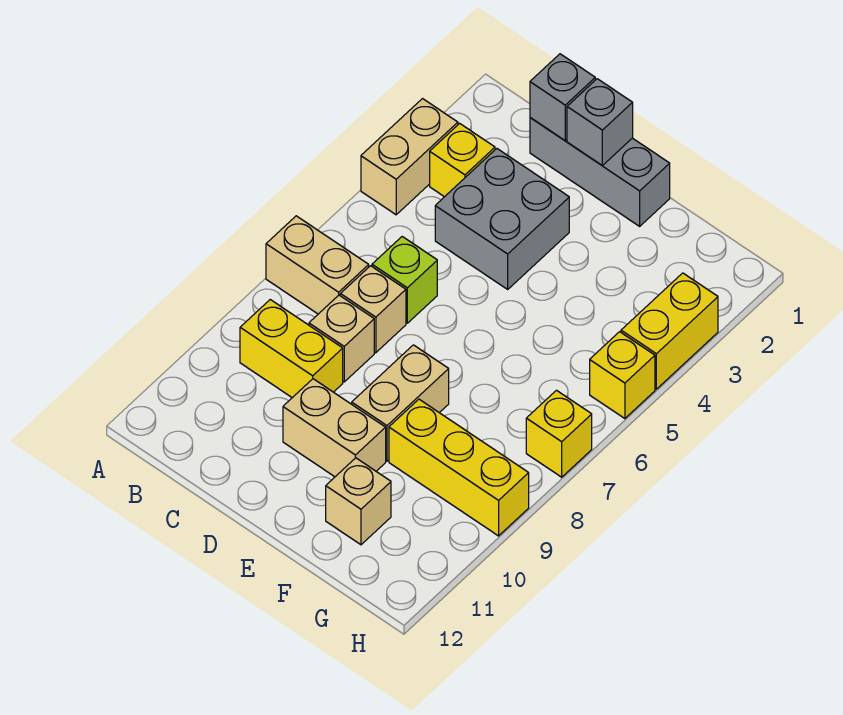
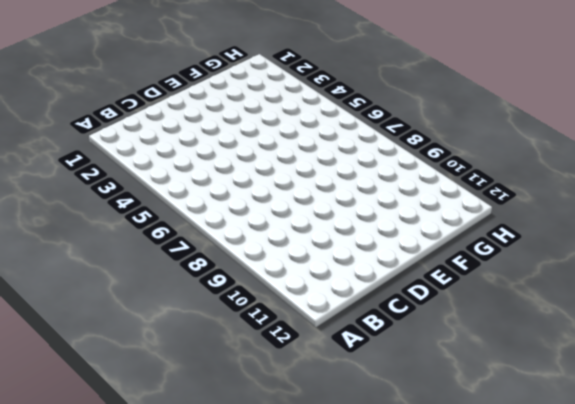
none -> tan 1x2 brick [361,99,458,215]
none -> tan 1x2 brick [266,216,369,314]
none -> yellow 1x1 brick [430,123,495,197]

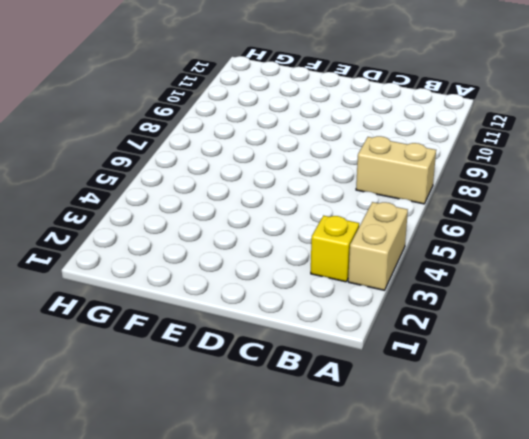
none -> yellow 1x2 brick [240,300,343,398]
none -> grey 1x3 brick [530,118,670,226]
none -> grey 2x2 brick [435,149,569,289]

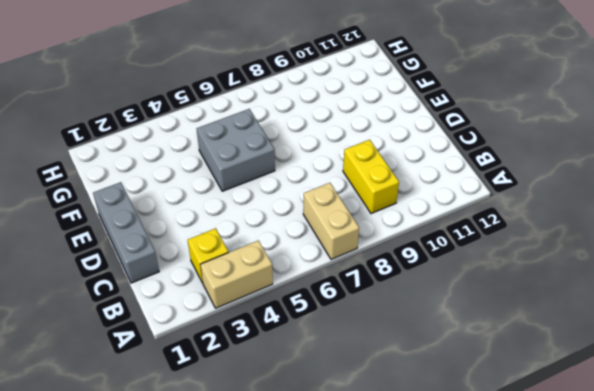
grey 2x2 brick [197,109,275,191] -> grey 2x2 brick moved to [435,149,569,289]
none -> lime 1x1 brick [372,237,437,323]
none -> tan 1x1 brick [340,266,406,353]
none -> tan 1x1 brick [309,295,374,382]

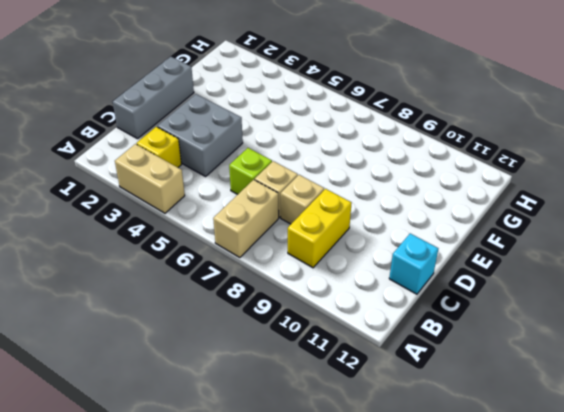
cyan 1x1 brick [389,233,438,294] -> none
none -> tan 1x2 brick [283,379,386,477]
none -> tan 1x2 brick [352,345,449,461]
none -> yellow 1x3 brick [389,399,529,536]

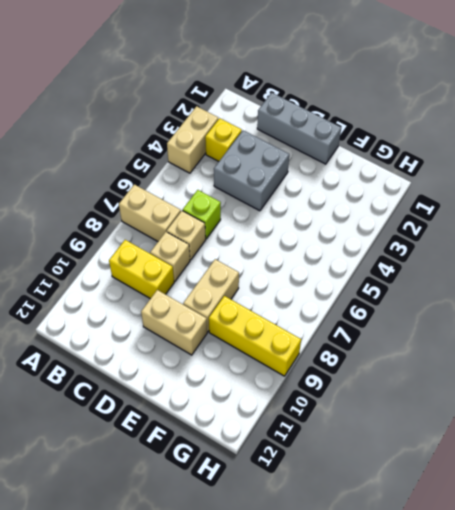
none -> tan 1x1 brick [326,458,391,545]
none -> yellow 1x2 brick [621,273,718,389]
none -> yellow 1x1 brick [590,332,655,419]

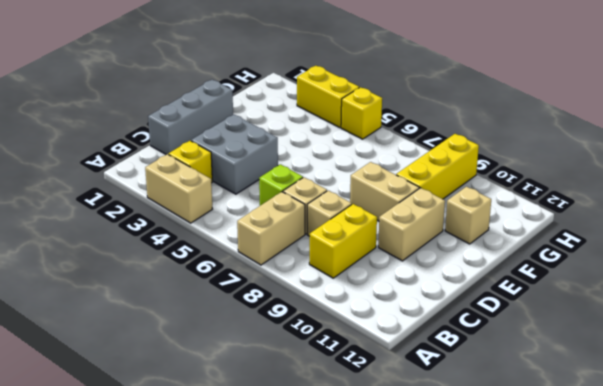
none -> yellow 1x1 brick [526,390,592,477]
none -> grey 1x1 brick [530,54,595,140]
none -> grey 1x1 brick [567,79,633,165]

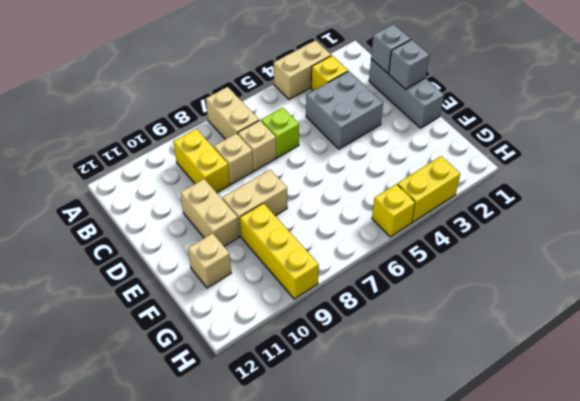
none -> yellow 1x1 brick [526,390,592,477]

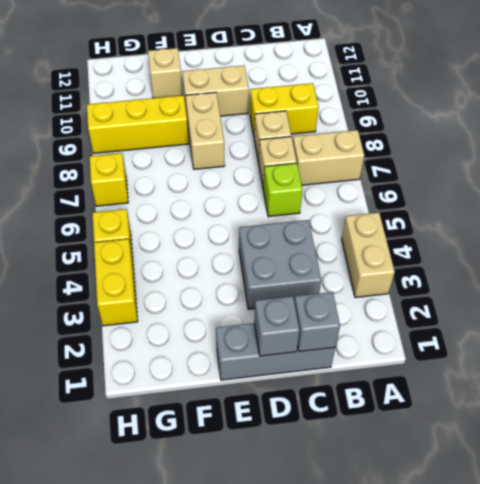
none -> yellow 1x1 brick [430,123,495,197]

